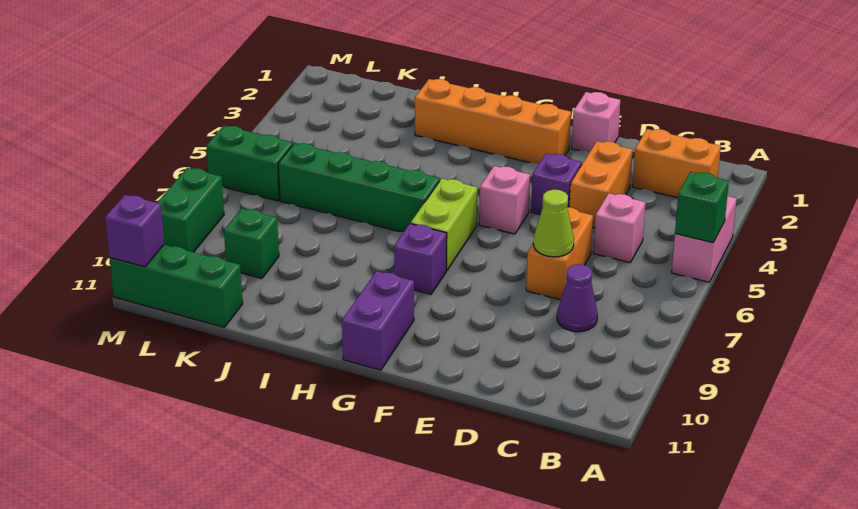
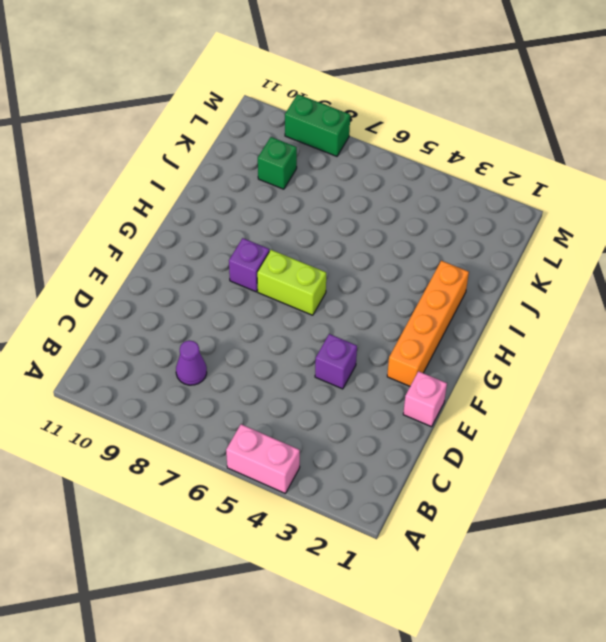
none -> orange 1x2 brick [632,129,721,198]
none -> pink 1x1 brick [593,193,646,263]
none -> orange 1x2 brick [569,141,633,228]

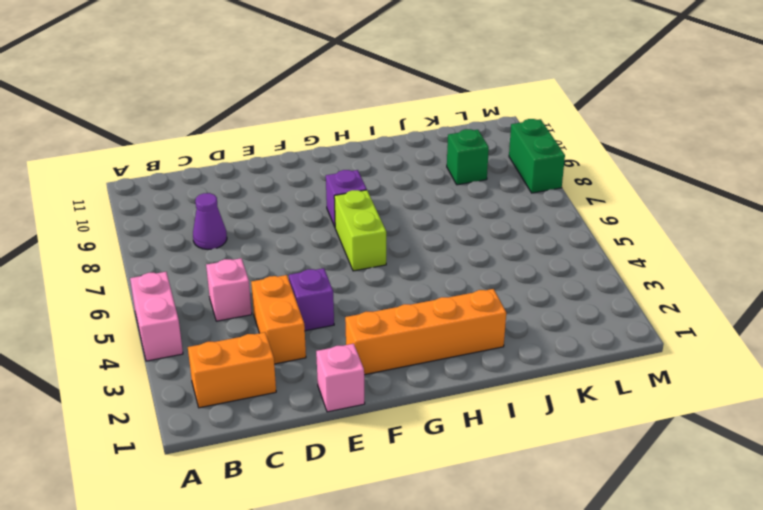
none -> orange 1x2 brick [526,207,593,300]
none -> pink 1x1 brick [479,166,530,234]
none -> purple 1x2 brick [342,271,414,370]

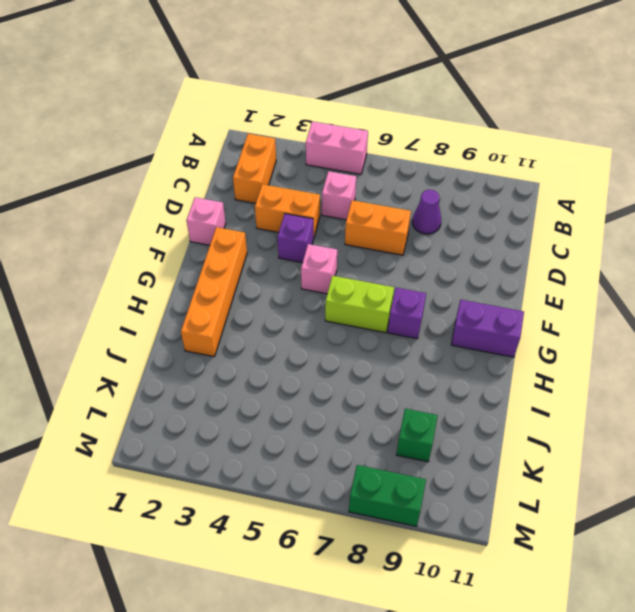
none -> green 1x4 brick [278,143,440,232]
none -> green 1x3 brick [110,245,243,327]
none -> green 1x2 brick [206,126,293,201]

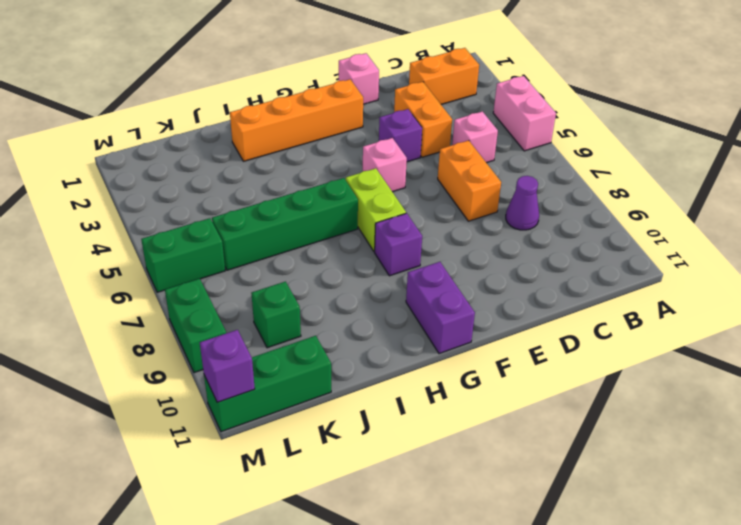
none -> green 1x1 brick [675,172,729,243]
none -> lime 1x1 cone [533,190,574,257]

